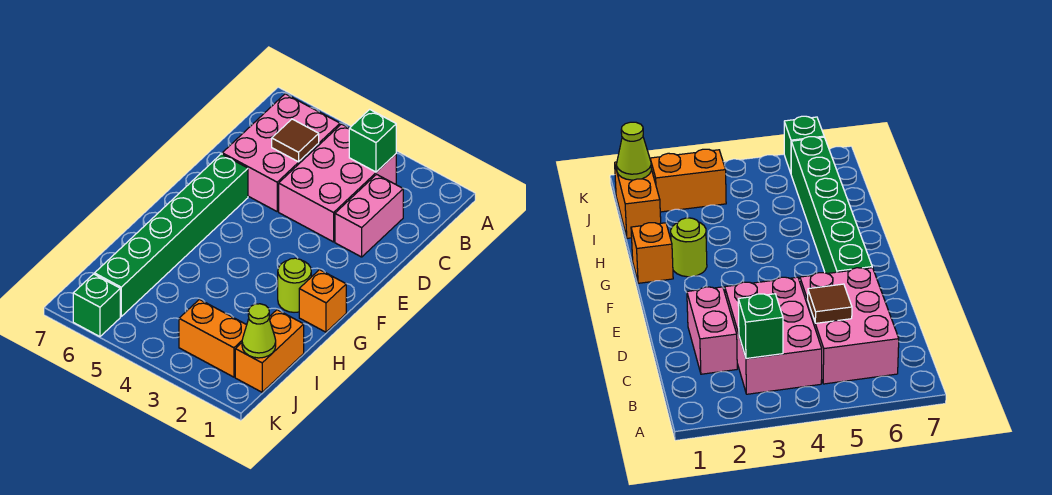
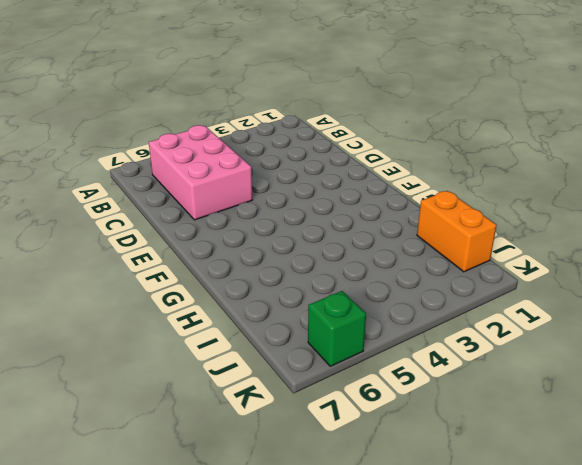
none -> pink 2x3 brick [279,124,396,242]
none -> pink 1x2 brick [335,174,403,257]
none -> green 1x6 brick [95,154,248,316]

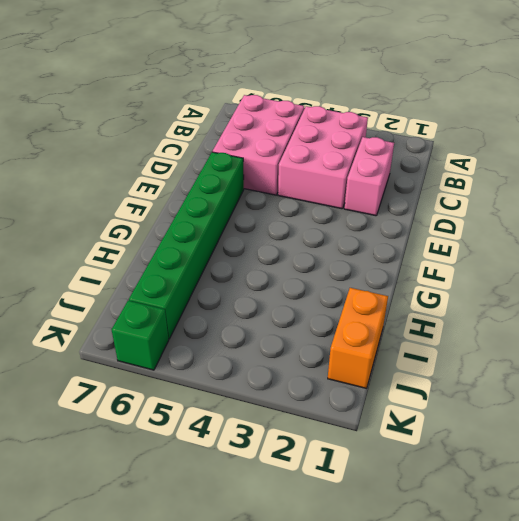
none -> orange 1x1 brick [299,270,346,332]
none -> lime 1x1 round brick [278,258,311,312]
none -> orange 1x2 brick [179,299,247,377]

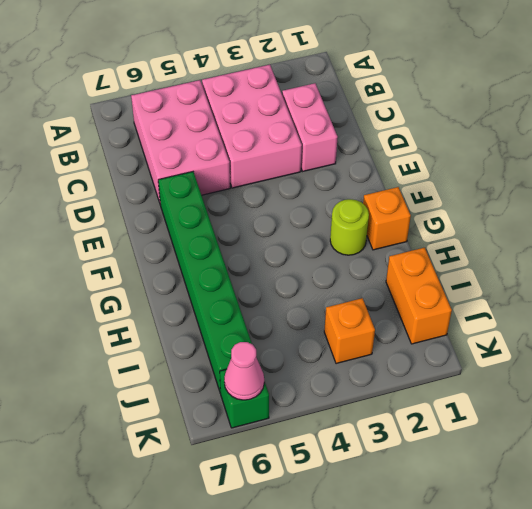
orange 1x1 brick [324,298,375,364] -> orange 1x2 brick [179,299,247,377]
pink 1x1 cone [224,342,264,400] -> none
none -> green 1x1 brick [349,109,396,172]
none -> brown 1x1 tile [272,119,319,162]
none -> lime 1x1 cone [242,304,276,358]

